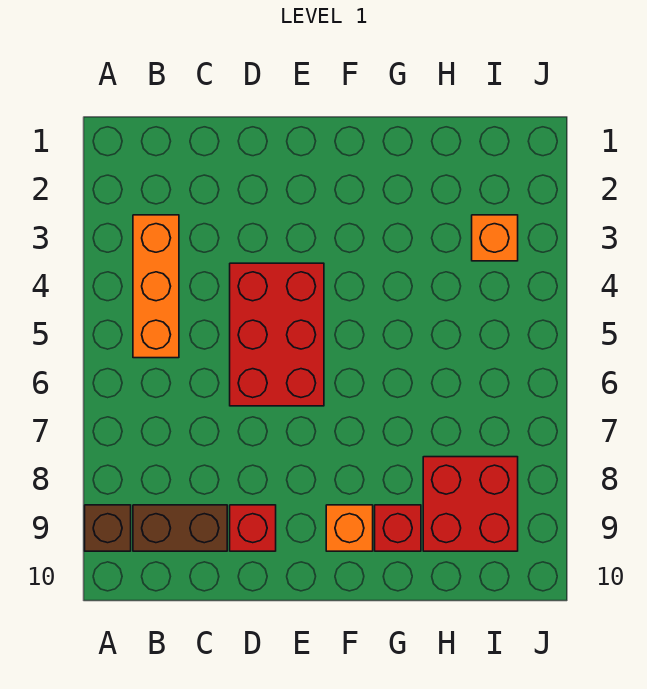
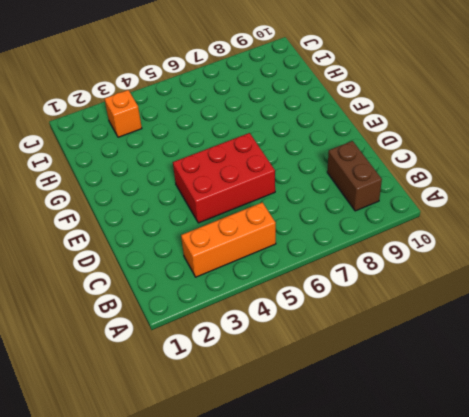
none -> brown 1x1 brick [85,505,131,551]
none -> red 1x1 brick [230,505,276,551]

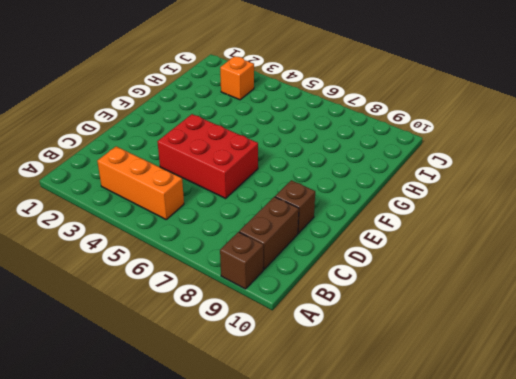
brown 1x1 brick [275,180,315,233] -> red 1x1 brick [230,505,276,551]
none -> orange 1x1 brick [326,505,373,551]
none -> red 1x1 brick [375,505,421,551]

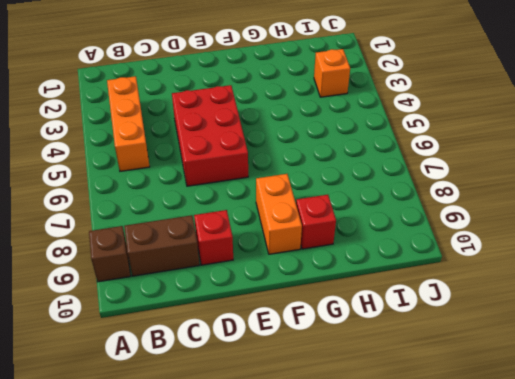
orange 1x2 brick [256,174,302,254] -> orange 1x1 brick [326,505,373,551]
none -> red 2x2 brick [423,457,518,551]

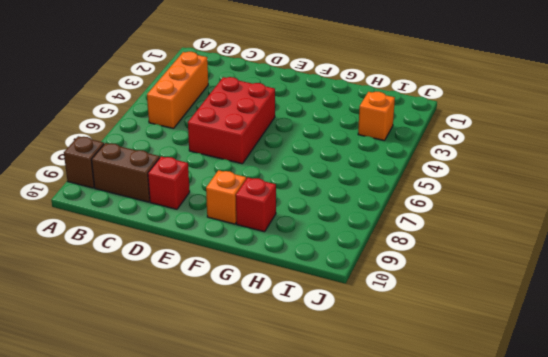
none -> red 2x2 brick [423,457,518,551]

